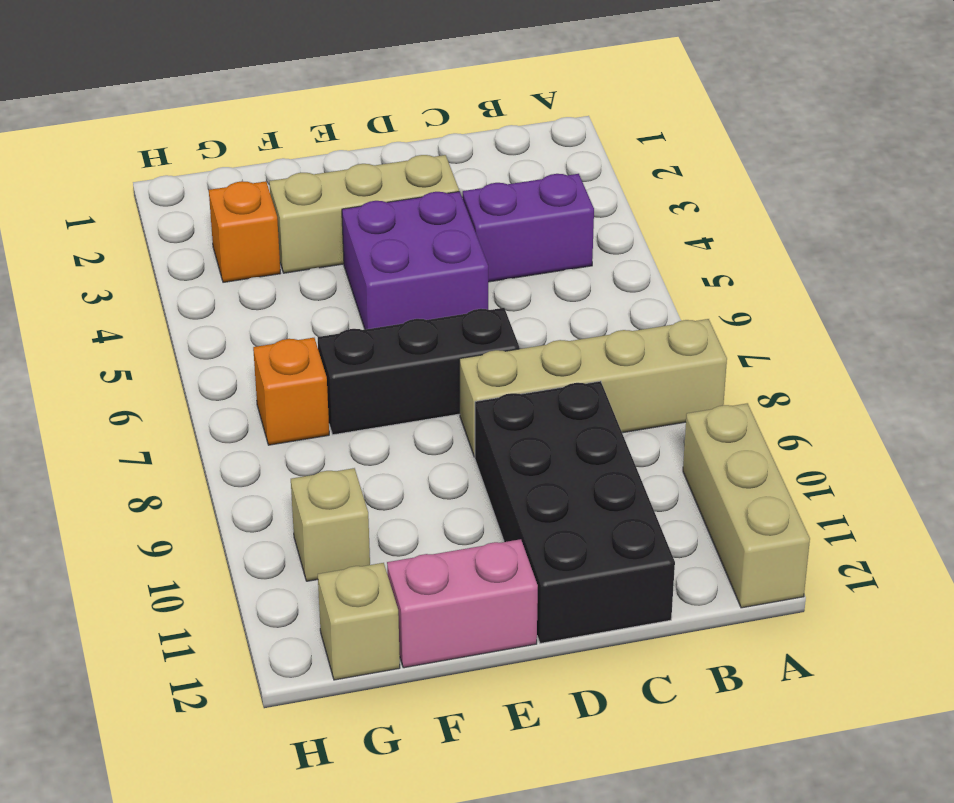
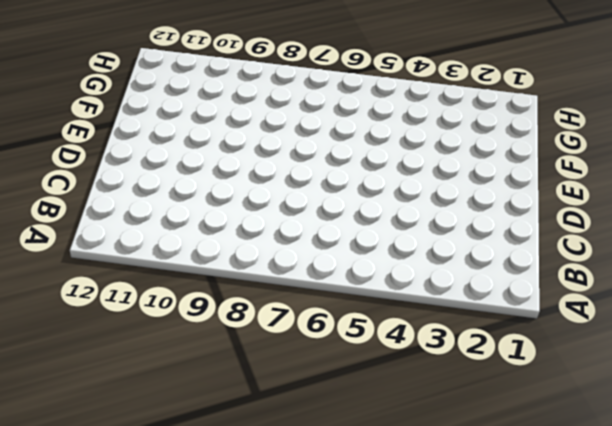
none -> tan 1x4 brick [460,319,727,457]
none -> tan 1x3 brick [683,403,810,608]
none -> purple 1x2 brick [463,174,594,282]

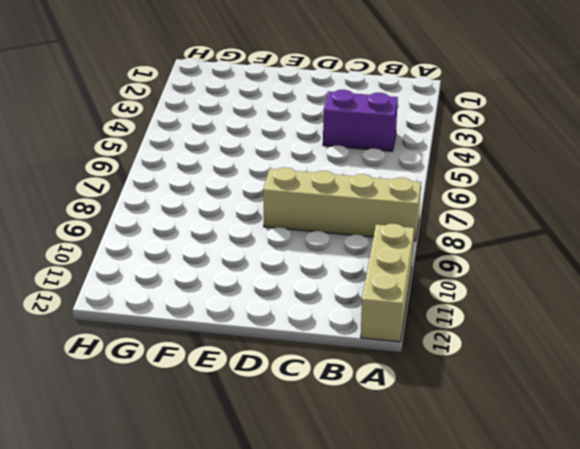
none -> black 2x4 brick [475,381,675,643]
none -> tan 1x3 brick [269,155,459,273]
none -> purple 2x2 brick [342,192,488,329]

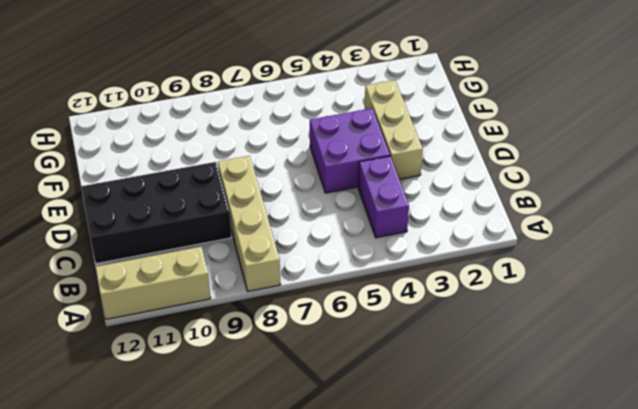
none -> black 1x3 brick [318,308,519,435]
none -> pink 1x2 brick [387,539,538,668]
none -> orange 1x1 brick [209,181,281,282]

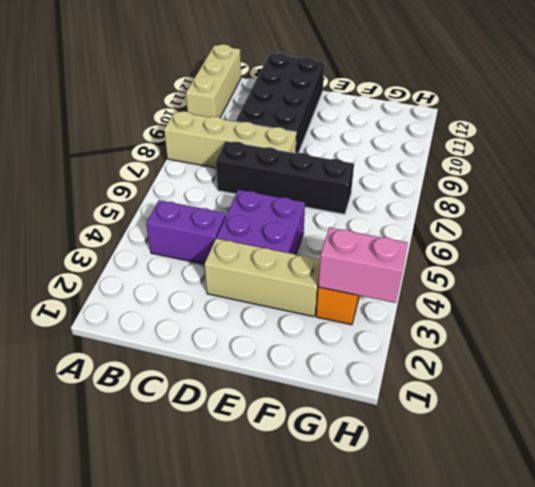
black 1x4 brick [216,141,354,214] -> black 1x3 brick [318,308,519,435]
pink 1x2 brick [318,228,408,303] -> pink 1x2 brick moved to [387,539,538,668]
none -> orange 1x1 brick [253,338,329,445]
none -> tan 1x1 brick [291,468,370,581]
none -> tan 1x1 brick [318,563,400,680]

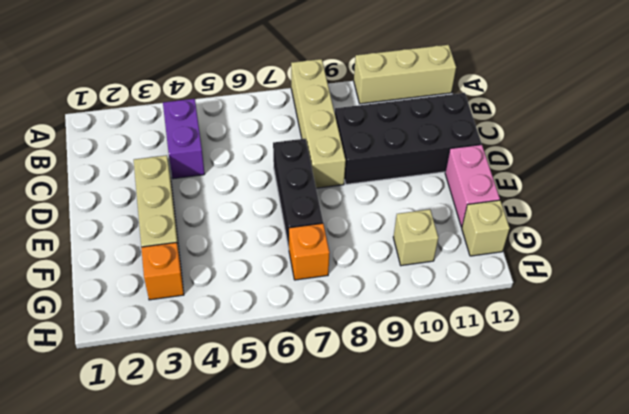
none -> purple 2x2 brick [342,192,488,329]

